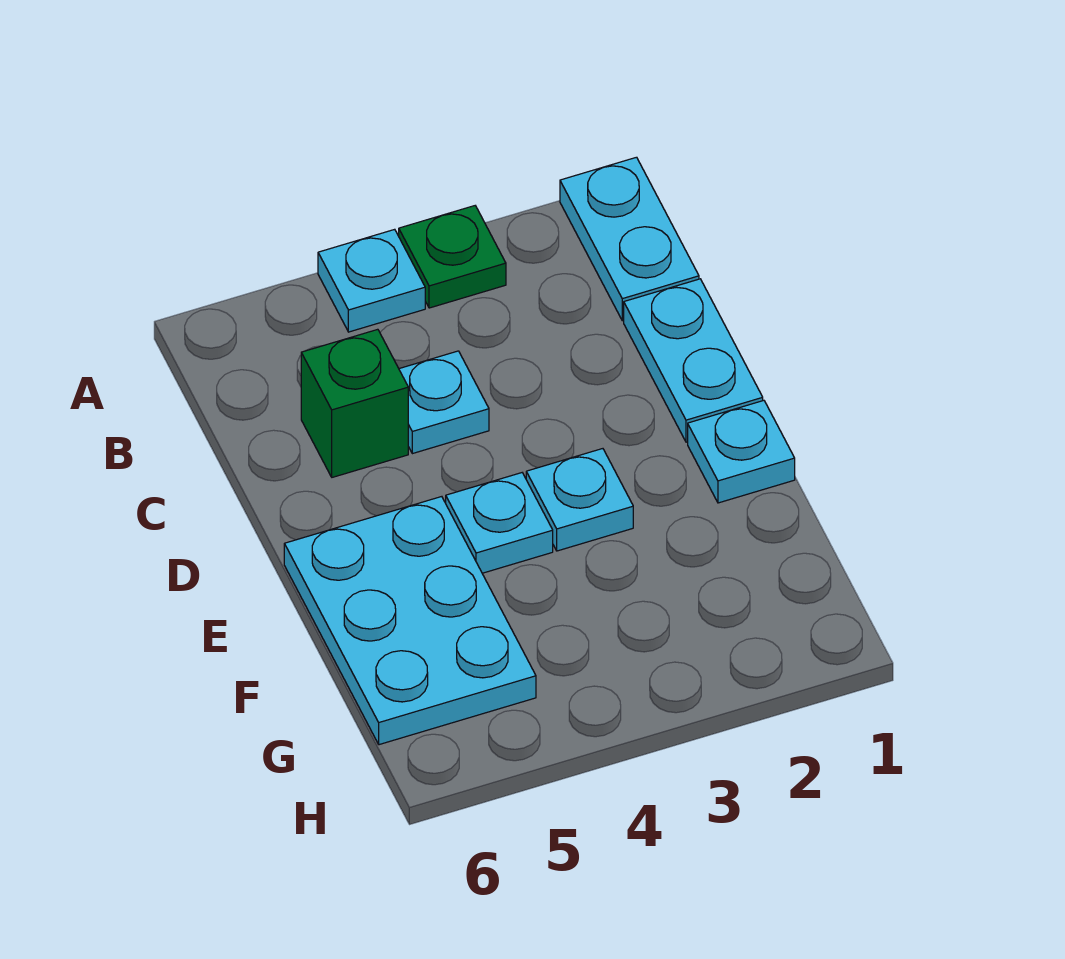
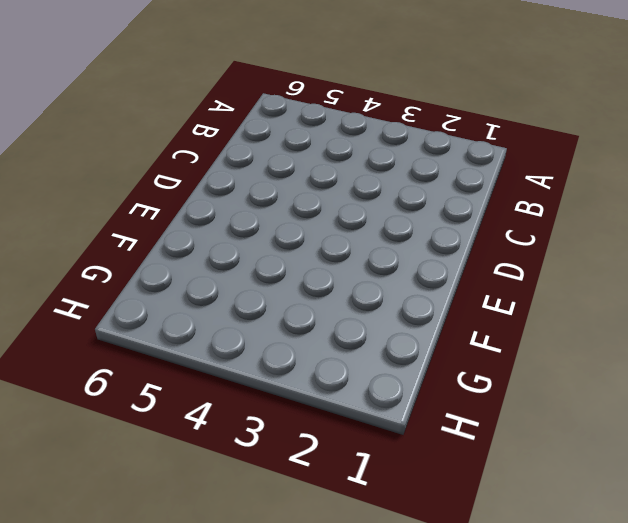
none -> cyan 1x2 plate [560,157,699,321]
none -> green 1x1 plate [399,206,506,308]

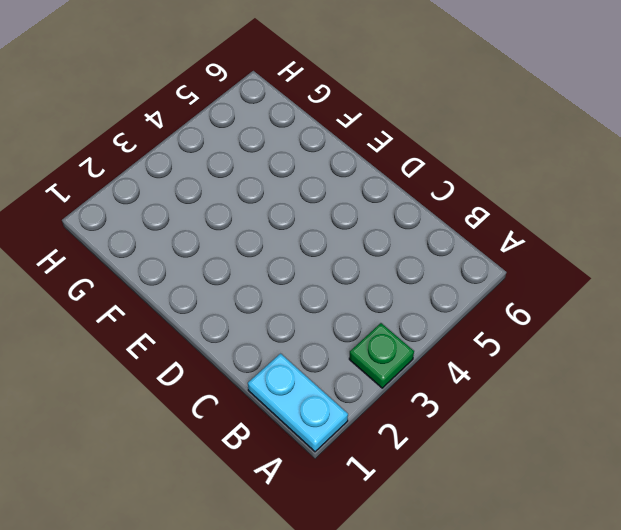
none -> cyan 1x1 plate [318,229,425,332]
none -> cyan 1x2 plate [624,279,763,442]

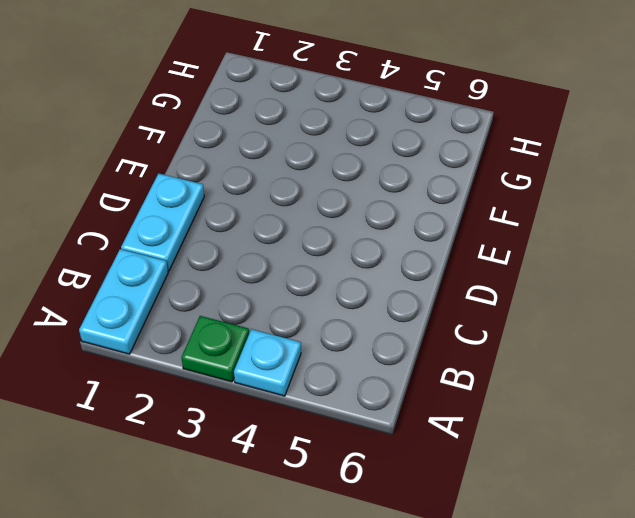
none -> cyan 1x1 plate [399,351,489,454]
none -> green 1x1 brick [301,329,408,477]

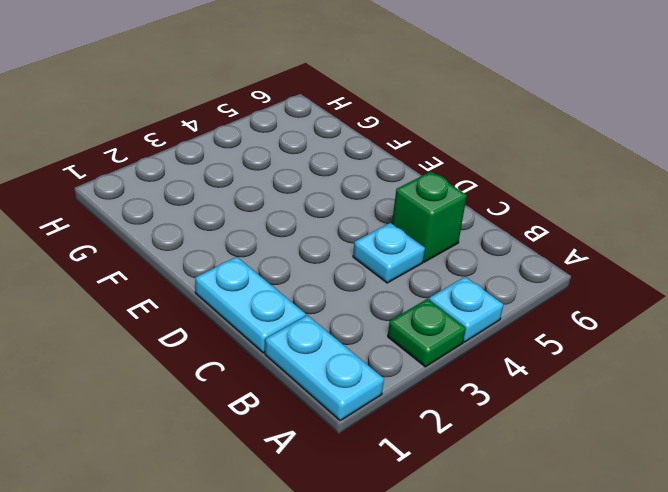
none -> cyan 1x1 plate [688,401,795,503]
none -> cyan 1x1 plate [526,449,633,551]

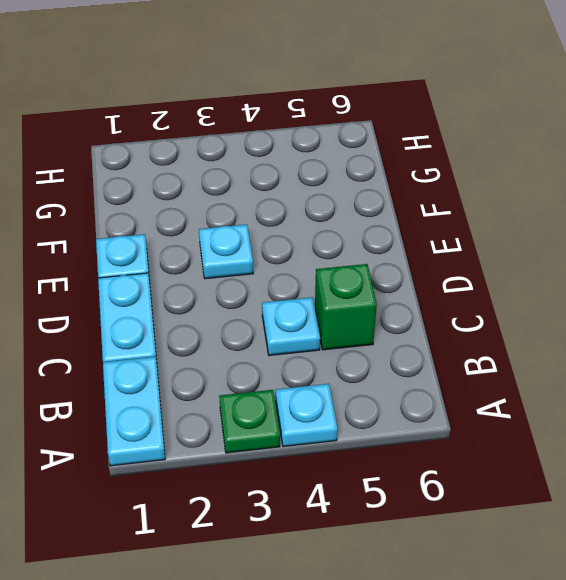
none -> cyan 1x1 plate [446,473,553,573]
none -> cyan 2x3 plate [284,497,536,745]

